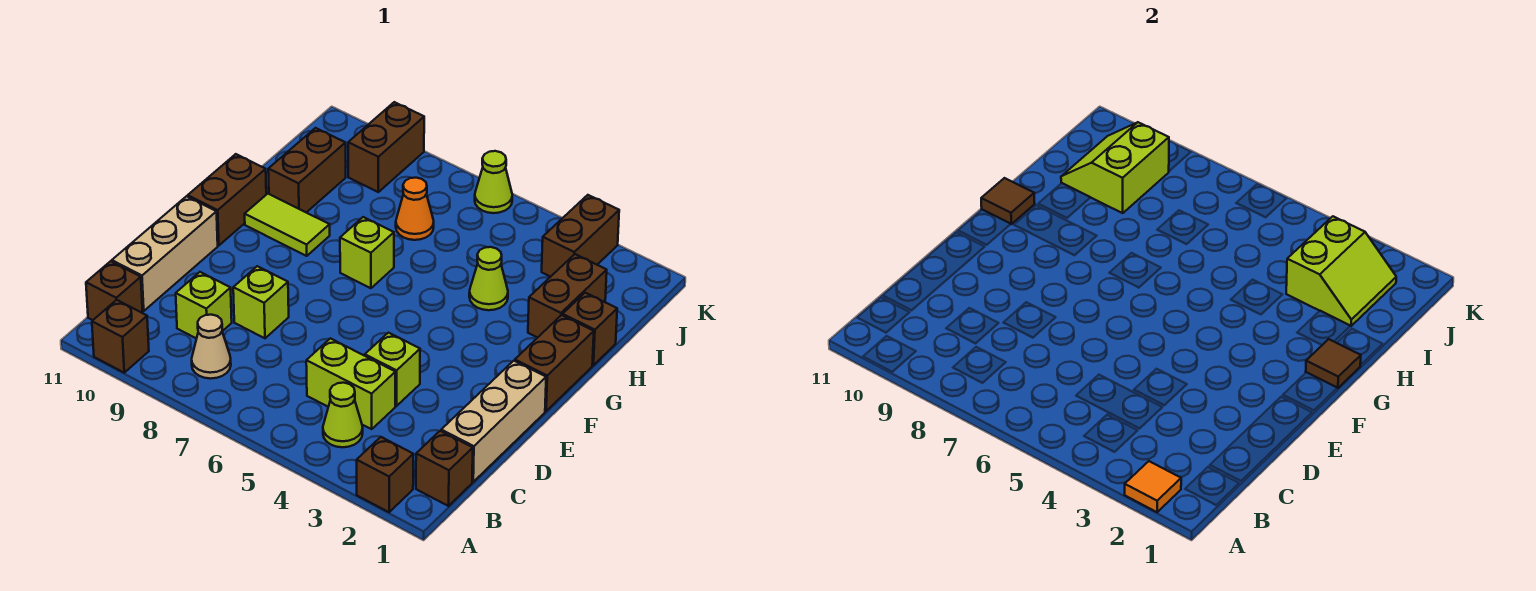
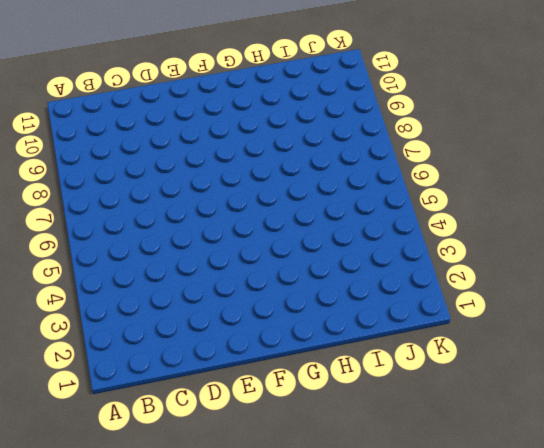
none -> brown 1x1 brick [357,437,413,512]
none -> brown 1x1 brick [92,300,149,373]
none -> brown 1x1 brick [416,431,473,506]

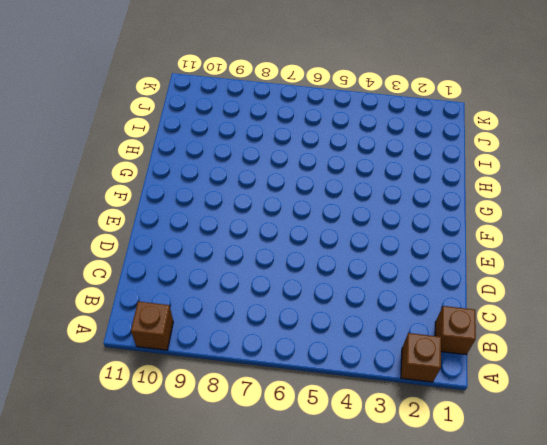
none -> lime 1x1 cone [323,383,363,447]
none -> tan 1x1 cone [192,315,231,379]
none -> brown 1x1 brick [86,261,143,320]

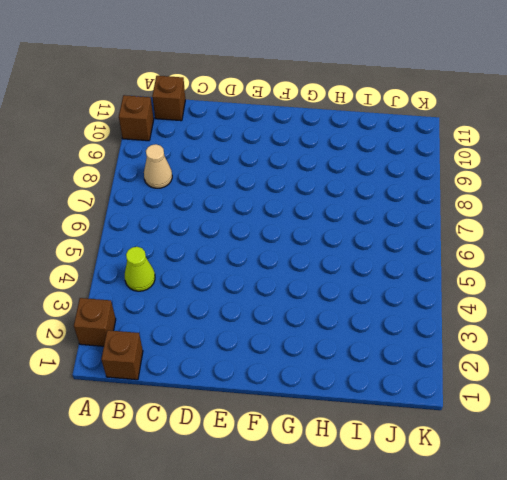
none -> tan 1x3 brick [441,361,546,482]
none -> lime 1x2 brick [306,338,395,429]
none -> lime 1x1 brick [176,272,232,339]

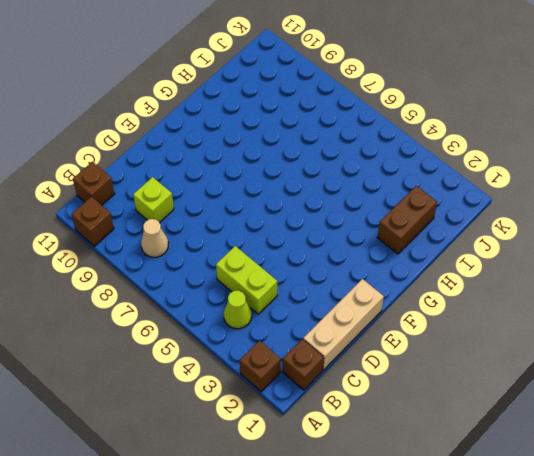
none -> tan 1x3 brick [112,196,218,311]
none -> lime 1x1 brick [365,333,420,406]
none -> lime 1x1 brick [233,266,289,338]

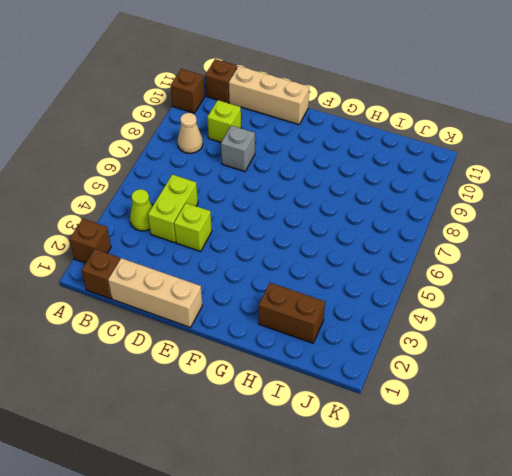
grey 1x1 brick [221,126,255,172] -> lime 1x1 brick [233,266,289,338]
none -> brown 1x2 brick [515,315,594,411]
none -> brown 1x2 brick [188,154,266,246]
none -> lime 1x1 brick [340,217,394,288]

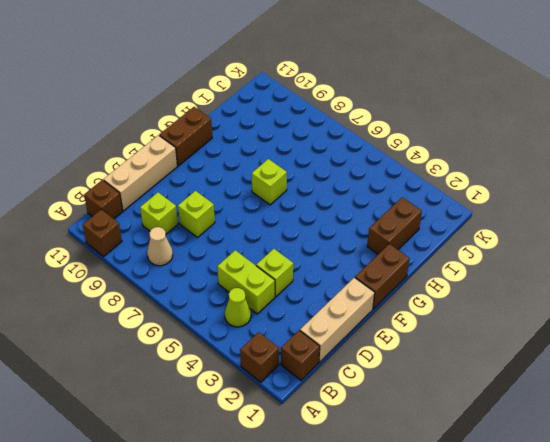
none -> lime 1x2 tile [245,194,330,256]
none -> brown 1x1 brick [563,293,617,365]
none -> lime 1x1 cone [469,247,508,310]

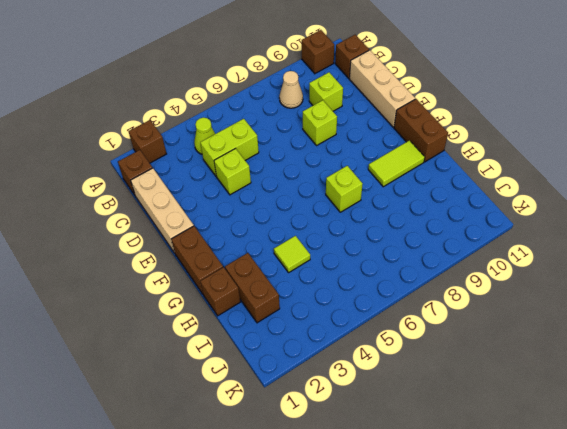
lime 1x1 tile [274,236,310,272] -> lime 1x1 cone [469,247,508,310]
none -> brown 1x2 brick [268,128,346,213]
none -> orange 1x1 cone [396,178,434,240]
none -> brown 1x2 brick [542,195,619,277]

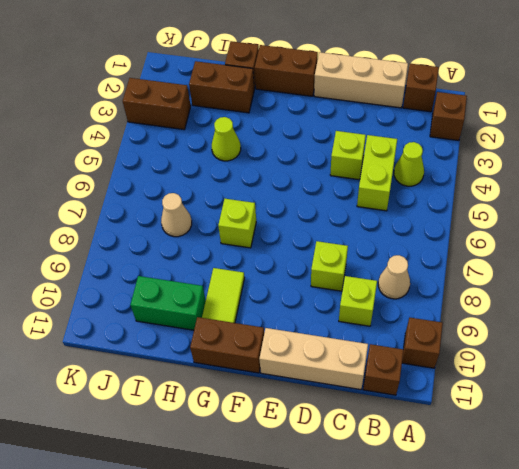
green 1x2 brick [130,276,206,330] -> brown 1x2 brick [268,128,346,213]
tan 1x1 cone [161,193,192,237] -> orange 1x1 cone [396,178,434,240]
none -> brown 1x2 brick [348,102,424,192]
none -> lime 1x1 cone [475,151,512,213]
none -> orange 1x1 tile [1125,461,1181,512]

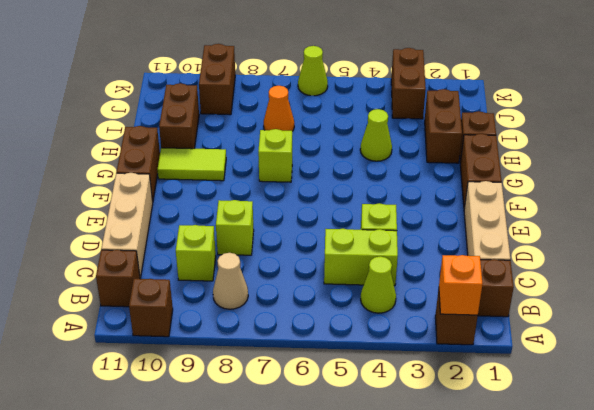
orange 1x1 brick [439,255,483,315] -> orange 1x1 tile [1125,461,1181,512]
none -> brown 1x1 tile [1306,339,1361,388]
none -> brown 1x1 tile [981,178,1035,224]
none -> lime 2x2 slope [1286,216,1396,326]

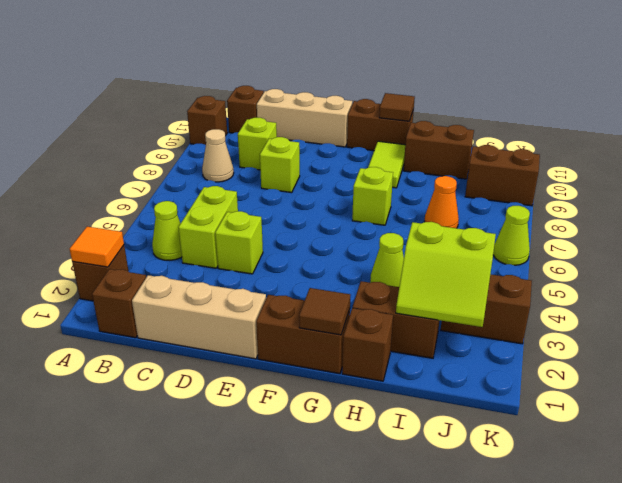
none -> lime 2x2 slope [1061,122,1169,213]

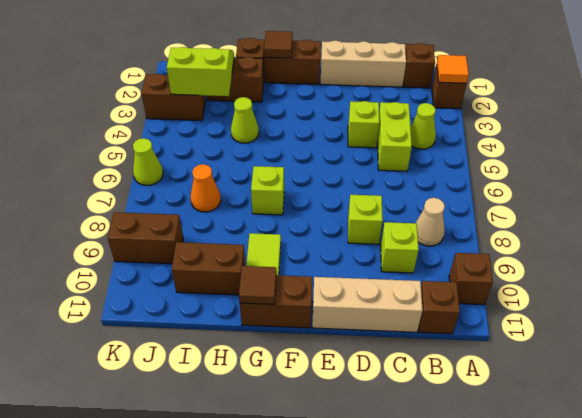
none -> lime 2x2 slope [1061,122,1169,213]

